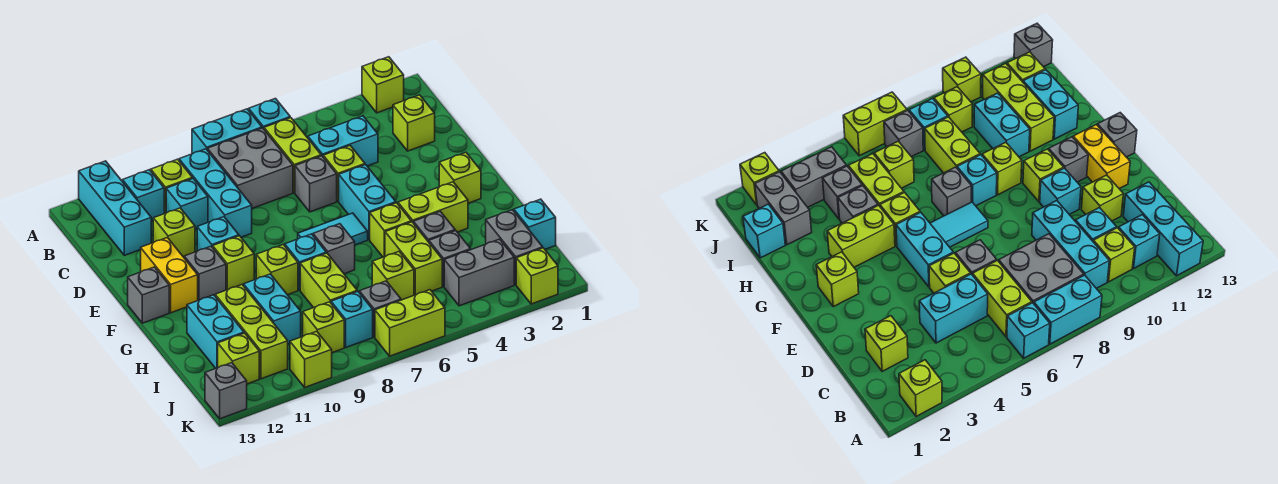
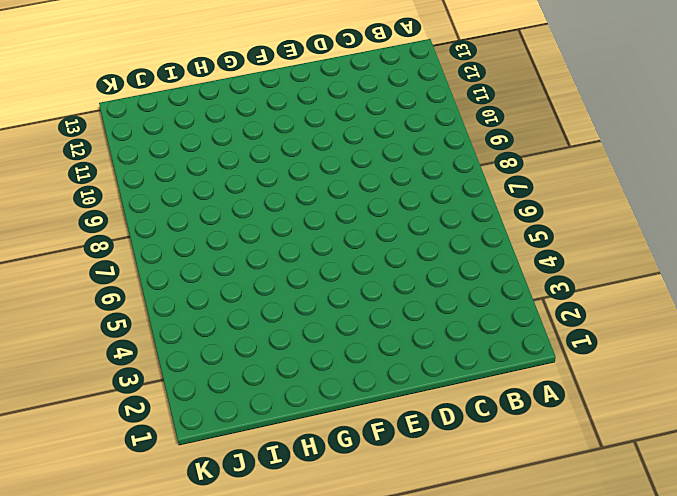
none -> lime 1x1 brick [362,57,404,113]
none -> cyan 1x1 brick [249,99,290,129]
none -> cyan 1x2 brick [192,109,262,154]
none -> cyan 1x3 brick [79,161,151,255]

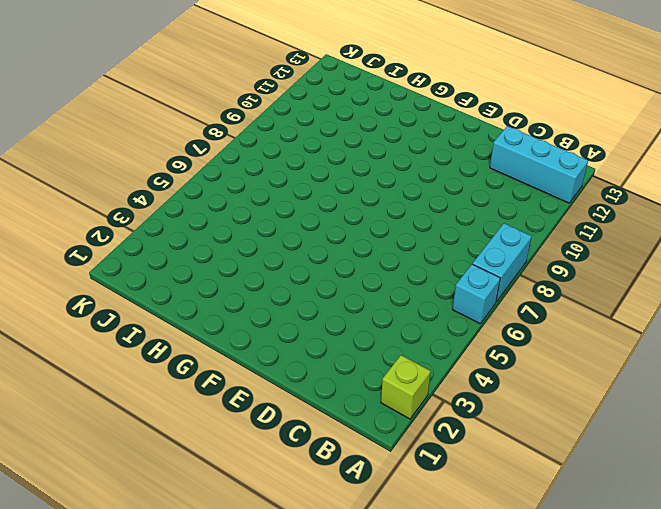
none -> lime 1x2 brick [264,118,321,193]
none -> grey 2x2 brick [207,128,293,208]
none -> cyan 1x3 brick [179,149,252,237]
none -> lime 1x1 brick [151,159,192,214]

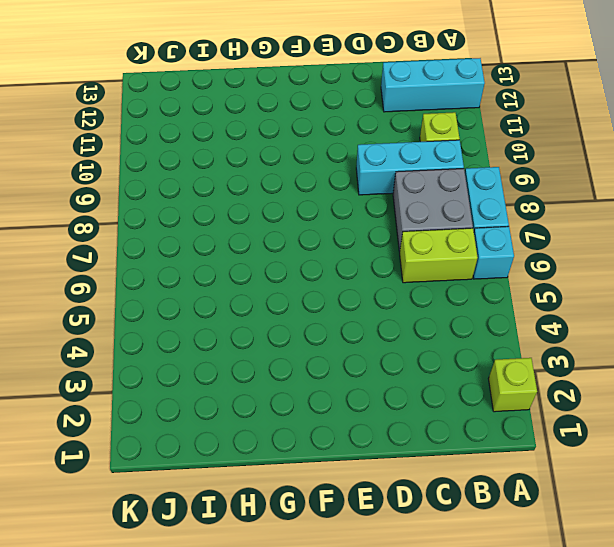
none -> cyan 1x1 brick [122,170,164,221]
none -> lime 1x1 brick [393,95,435,151]
none -> cyan 1x2 brick [308,116,378,166]
none -> cyan 1x1 brick [166,178,208,229]

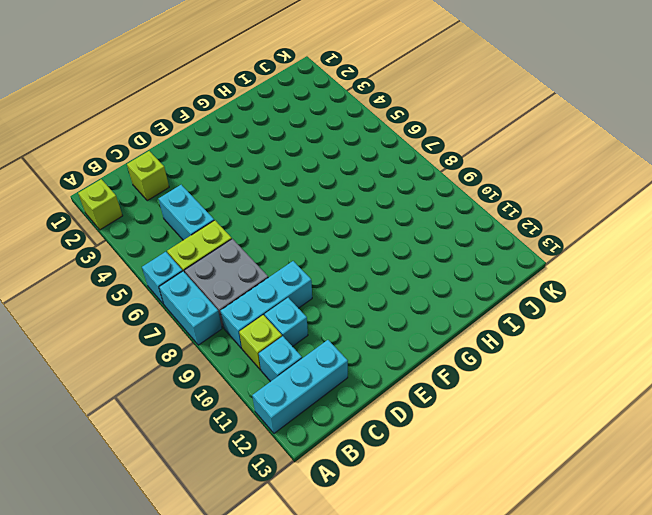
none -> lime 1x1 brick [323,146,365,202]
none -> grey 1x1 brick [295,156,337,212]
none -> lime 1x1 brick [153,208,195,257]
none -> cyan 1x2 brick [339,165,396,240]

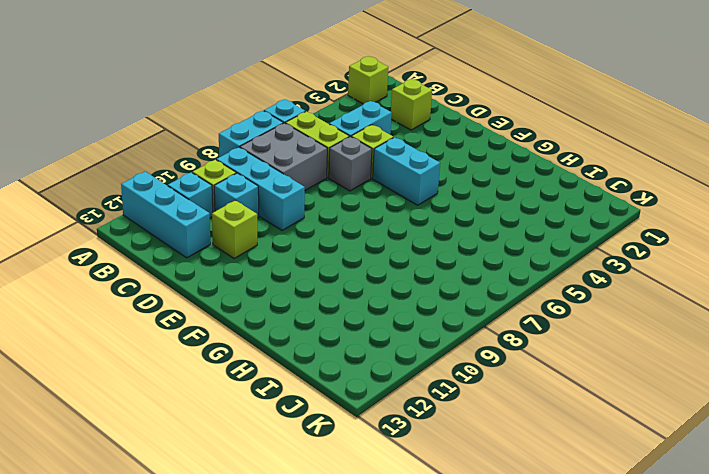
none -> cyan 1x1 brick [197,217,239,251]
none -> yellow 1x2 brick [141,238,198,313]
none -> lime 1x1 brick [439,152,481,203]
none -> cyan 1x2 tile [298,213,368,245]

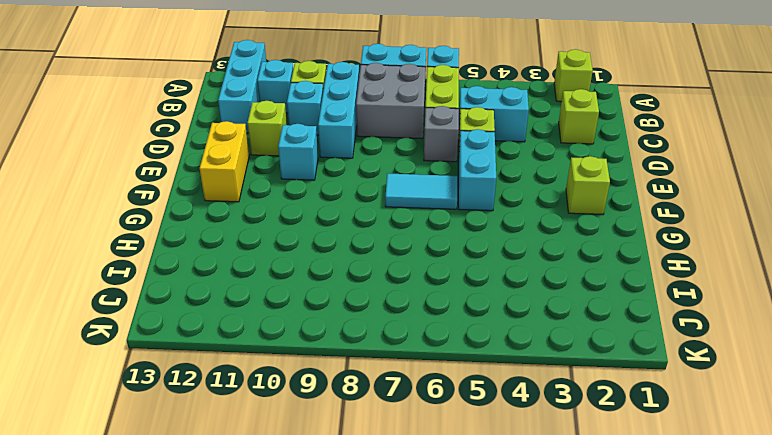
none -> lime 1x1 brick [213,236,254,290]
none -> grey 1x1 brick [184,246,226,300]
none -> grey 1x1 brick [128,267,169,323]
none -> lime 1x2 brick [398,182,468,232]

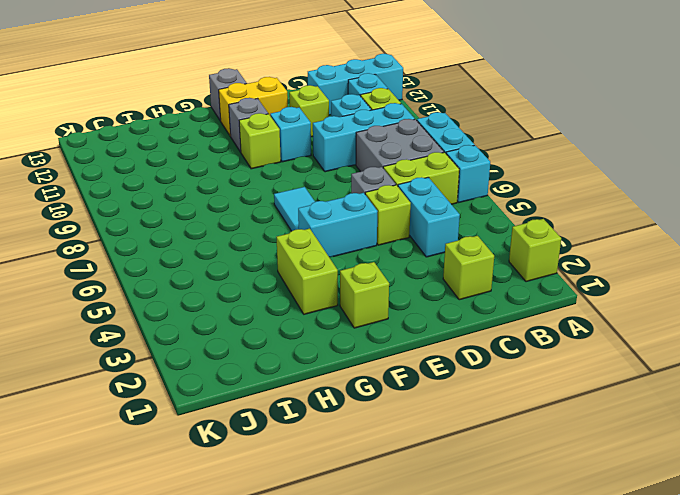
none -> lime 1x1 brick [370,203,411,257]
none -> grey 1x1 brick [313,224,355,274]
none -> cyan 1x1 brick [285,234,326,290]
none -> lime 1x1 brick [256,245,298,295]

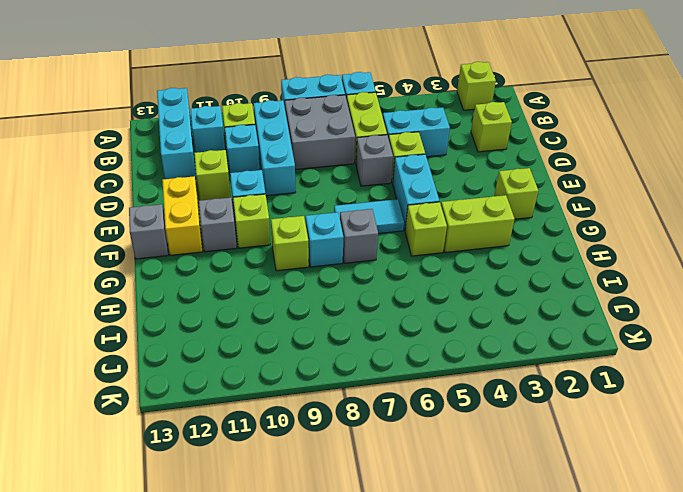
none -> grey 1x1 brick [413,211,455,242]
none -> lime 1x2 brick [385,222,442,295]
none -> lime 1x2 brick [300,253,357,308]
none -> cyan 1x2 brick [244,274,301,344]

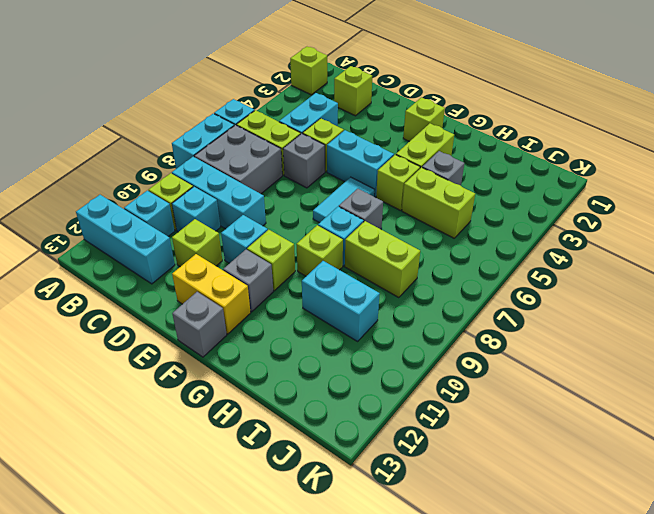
none -> lime 1x3 brick [215,285,288,379]
none -> cyan 1x2 brick [187,295,244,368]
none -> cyan 1x1 brick [514,199,556,249]
none -> grey 1x2 brick [486,210,543,285]

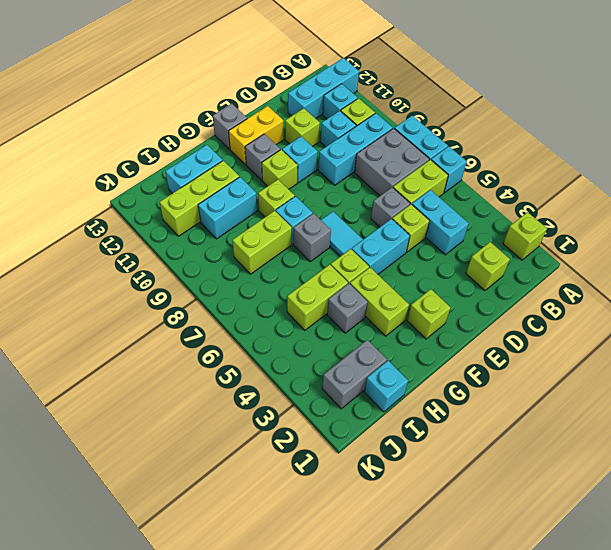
none -> grey 1x1 brick [429,231,471,286]
none -> lime 1x1 brick [372,252,414,300]
none -> grey 1x2 brick [444,239,514,306]
none -> grey 1x1 brick [359,281,401,337]

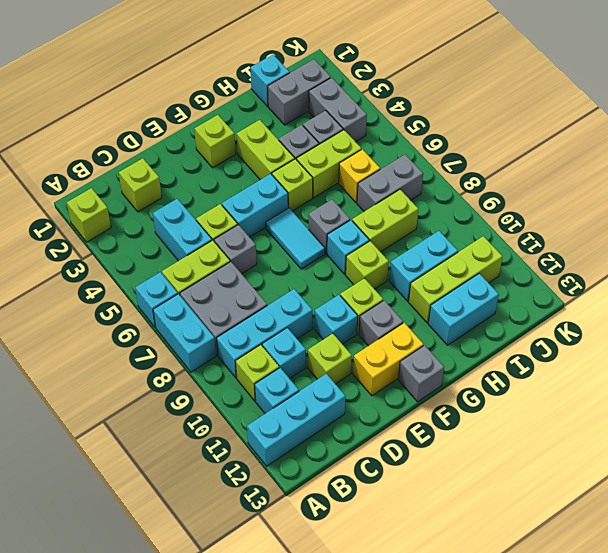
yellow 1x1 brick [339,149,380,203] -> lime 1x1 brick [372,252,414,300]
grey 1x2 brick [357,155,423,211] -> grey 1x1 brick [359,281,401,337]
none -> cyan 1x1 brick [331,291,373,347]
none -> lime 1x1 brick [303,302,344,353]
none -> lime 1x1 brick [218,333,259,384]
none -> lime 1x1 brick [516,248,558,304]

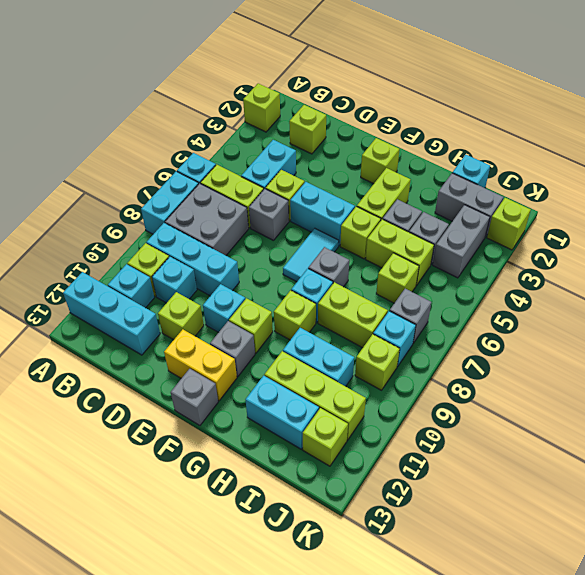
none -> lime 1x2 brick [375,290,445,356]
none -> lime 1x1 brick [290,331,332,387]
none -> grey 1x1 brick [205,363,247,419]

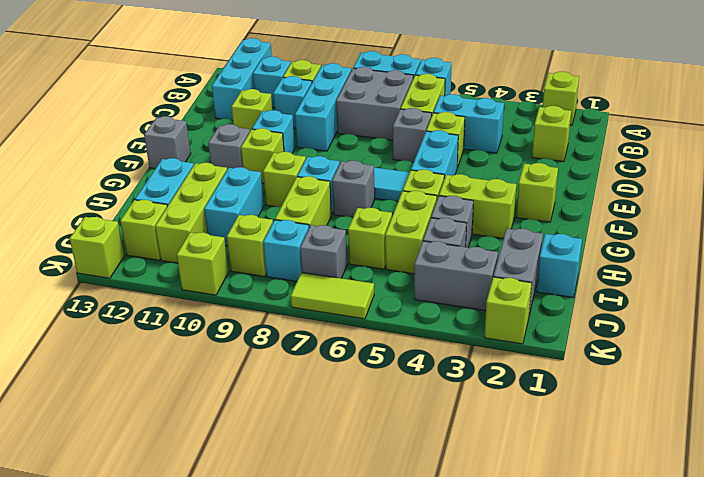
lime 1x2 tile [291,272,374,319] -> lime 1x2 brick [375,290,445,356]
lime 1x1 brick [69,217,124,278] -> grey 1x1 brick [205,363,247,419]
none -> yellow 1x2 brick [141,238,198,313]

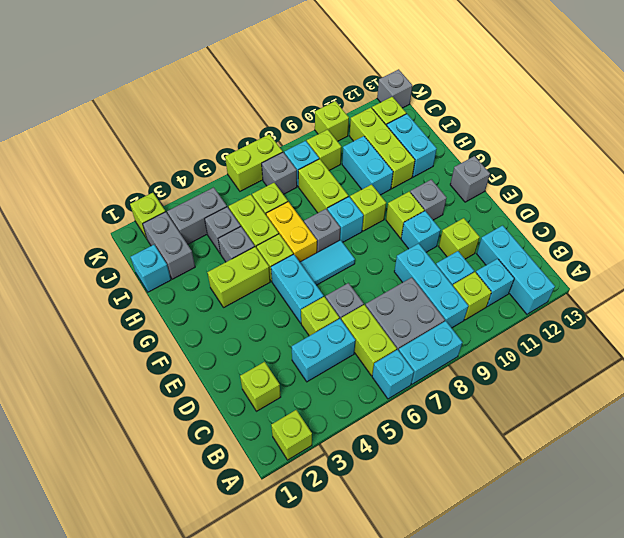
yellow 1x2 brick [266,202,317,262] -> yellow 1x2 brick moved to [141,238,198,313]
none -> lime 1x1 brick [439,152,481,203]

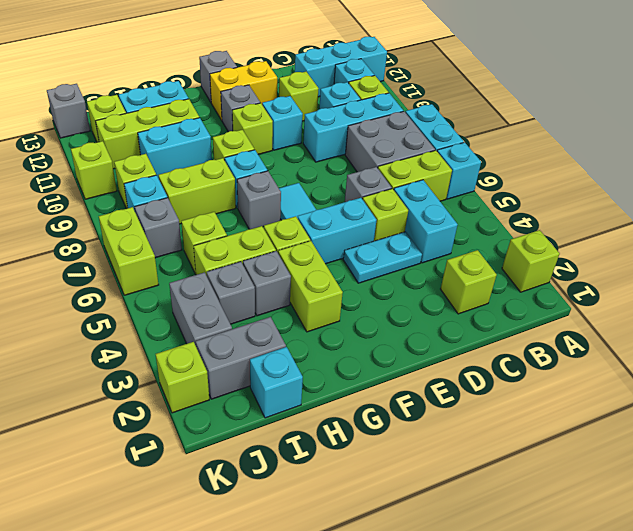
cyan 1x2 plate [343,232,422,283] -> none
none -> lime 1x1 brick [439,152,481,203]

